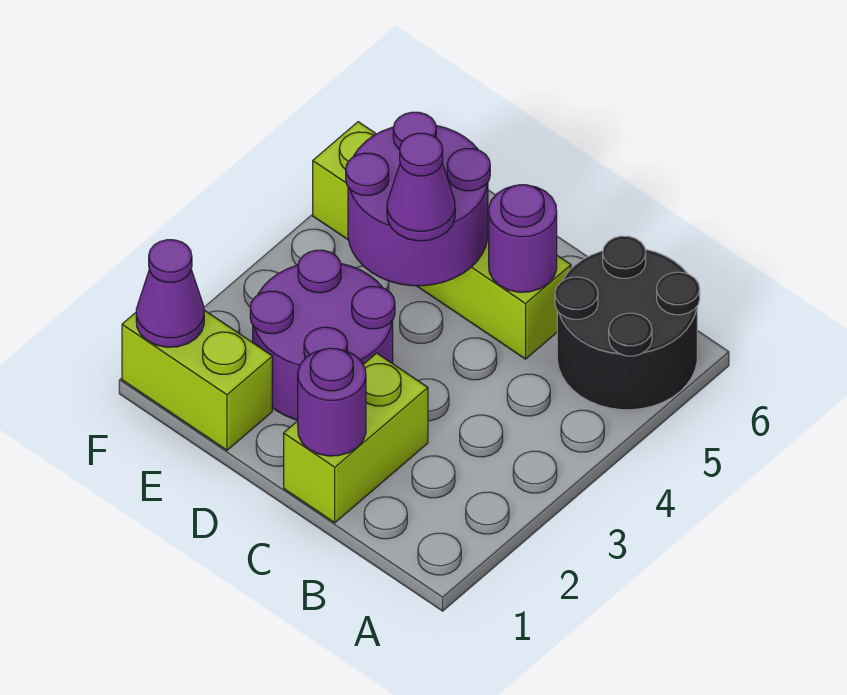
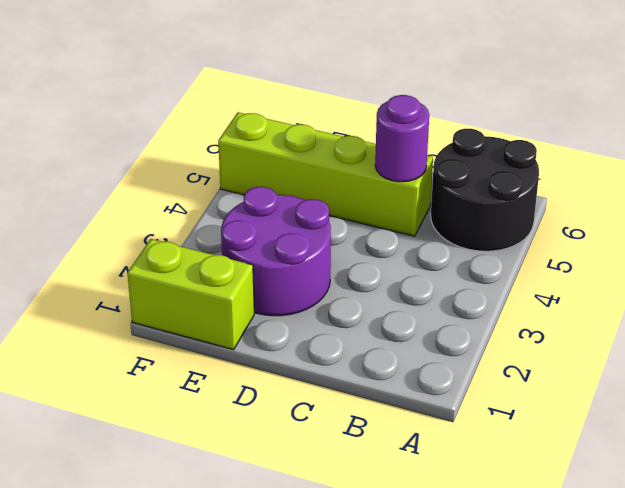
none -> lime 1x2 brick [284,353,428,523]
none -> purple 1x1 round brick [298,348,366,456]

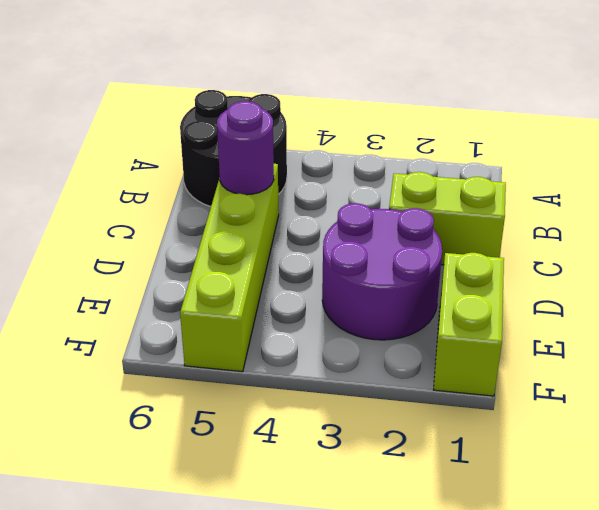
none -> purple 1x1 round brick [298,348,366,456]
none -> purple 2x2 round brick [346,112,490,286]

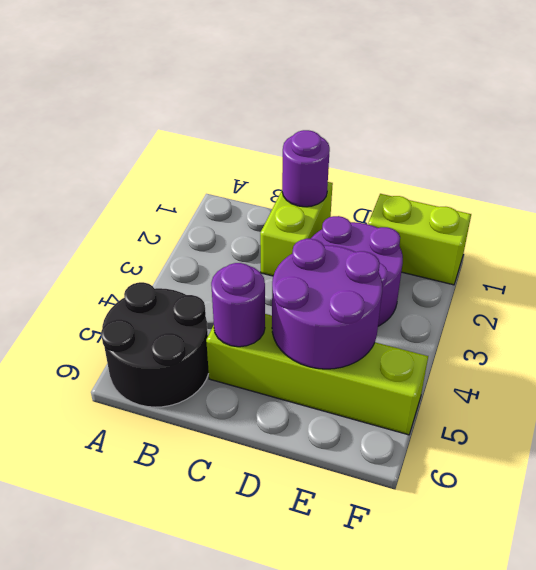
none -> purple 1x1 cone [136,240,204,347]
none -> purple 1x1 cone [387,133,455,241]

